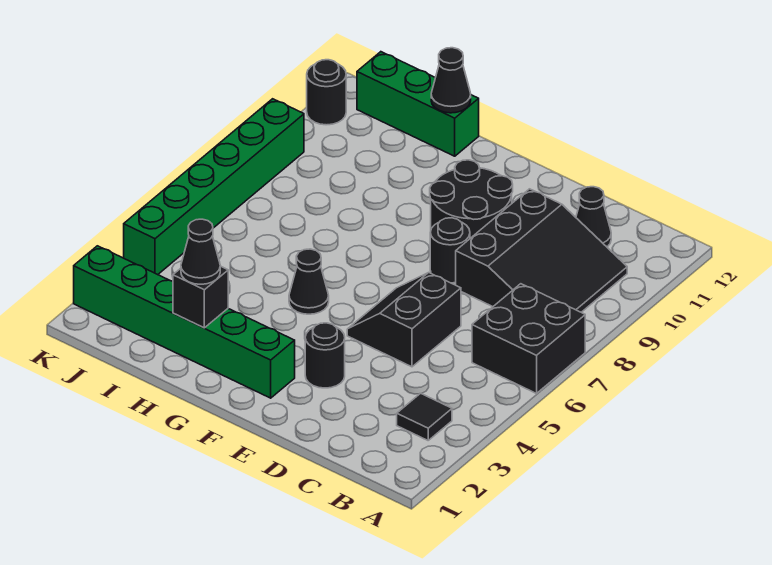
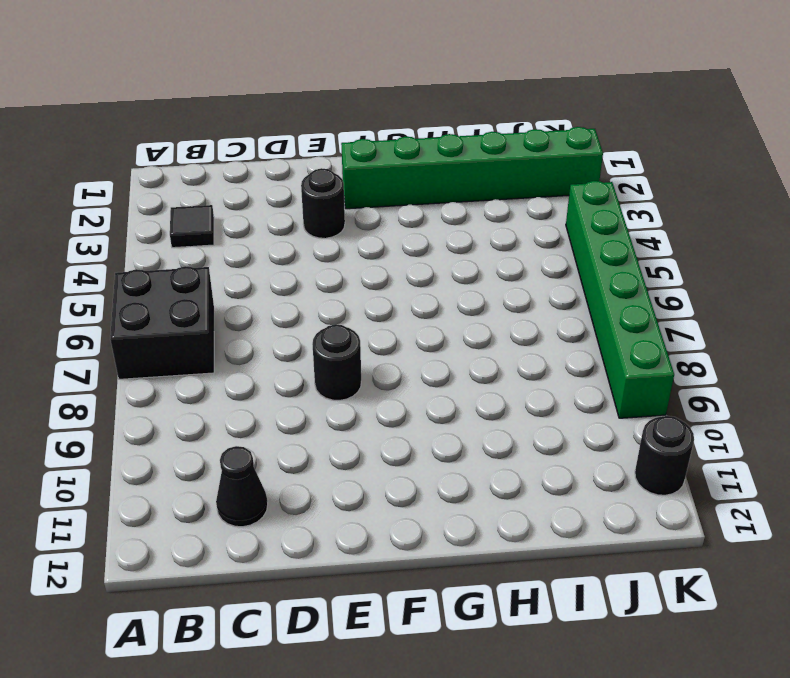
none -> black 3x3 slope [456,189,627,312]
none -> black 2x2 slope [347,273,461,367]
none -> black 2x2 round brick [430,160,513,238]

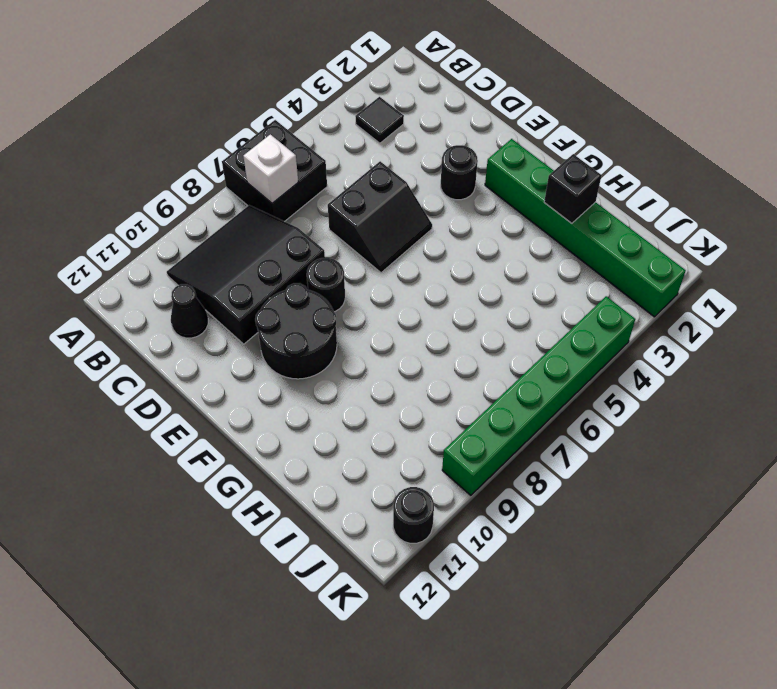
white 1x1 brick [243,134,298,203] -> none
none -> black 1x1 cone [289,249,329,314]
none -> green 1x3 brick [357,52,479,156]
none -> black 1x1 cone [431,48,471,113]

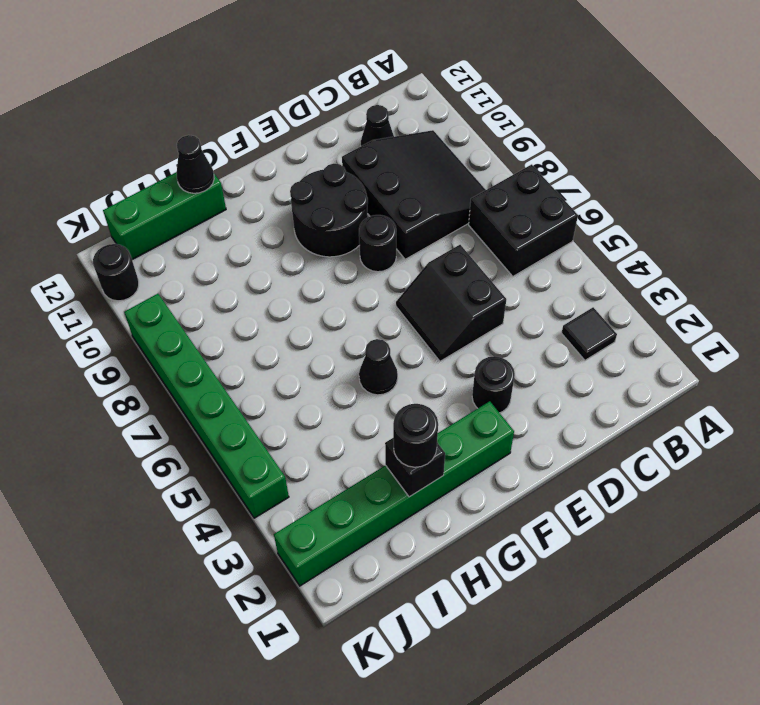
black 1x1 round brick [393,404,438,467] -> black 1x1 cone [181,219,220,284]

